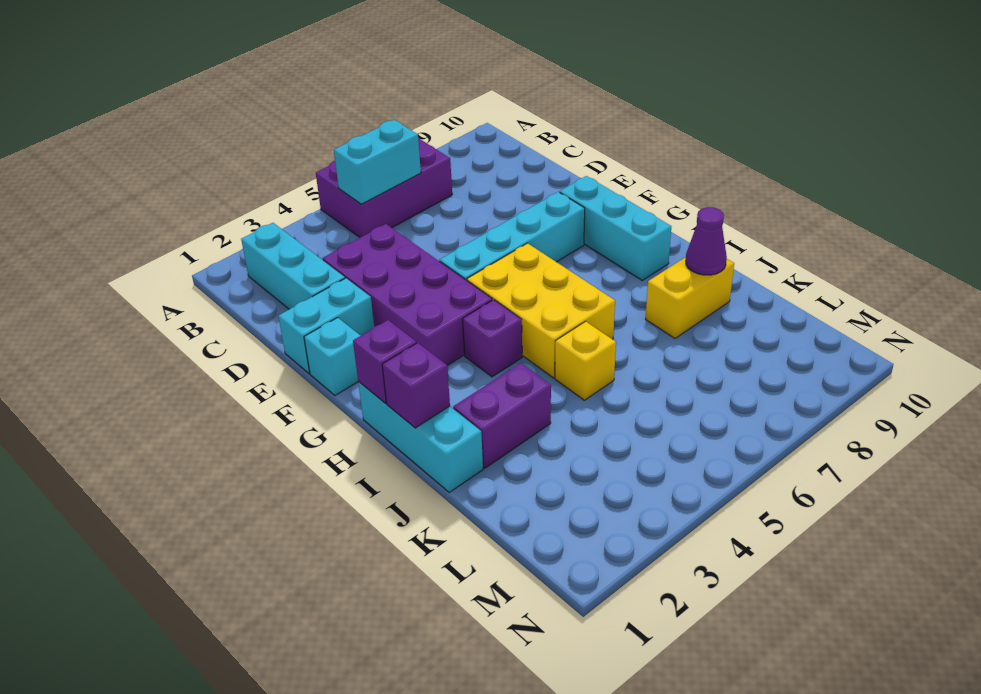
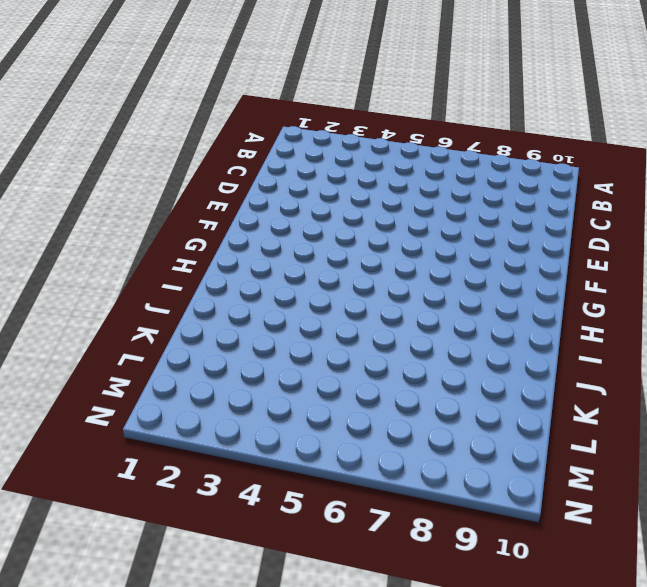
none -> purple 2x3 brick [316,138,452,237]
none -> cyan 1x3 brick [241,223,345,309]
none -> purple 2x4 brick [323,224,492,365]

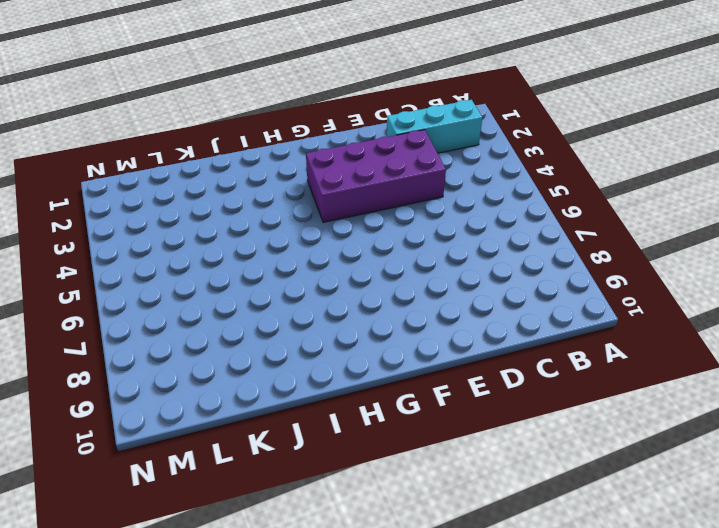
none -> purple 2x3 brick [316,138,452,237]
none -> cyan 1x2 brick [278,278,374,373]
none -> cyan 1x1 brick [304,318,361,395]

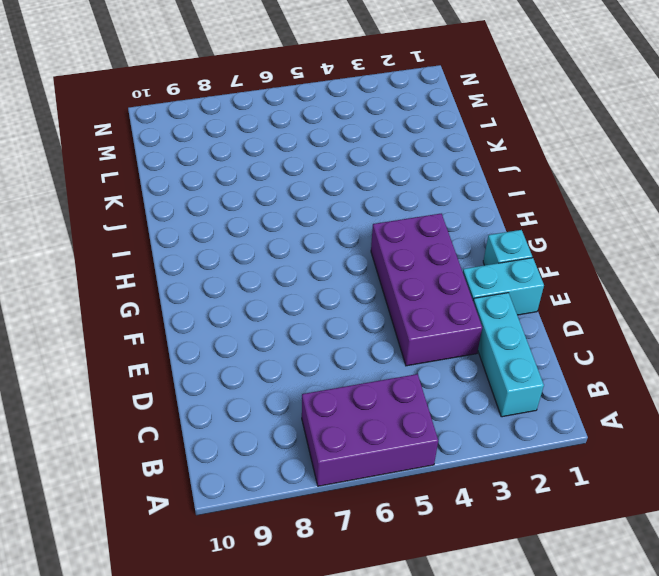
none -> cyan 1x4 brick [439,192,585,280]
none -> cyan 1x3 brick [560,176,671,280]
none -> yellow 2x3 brick [467,243,615,378]

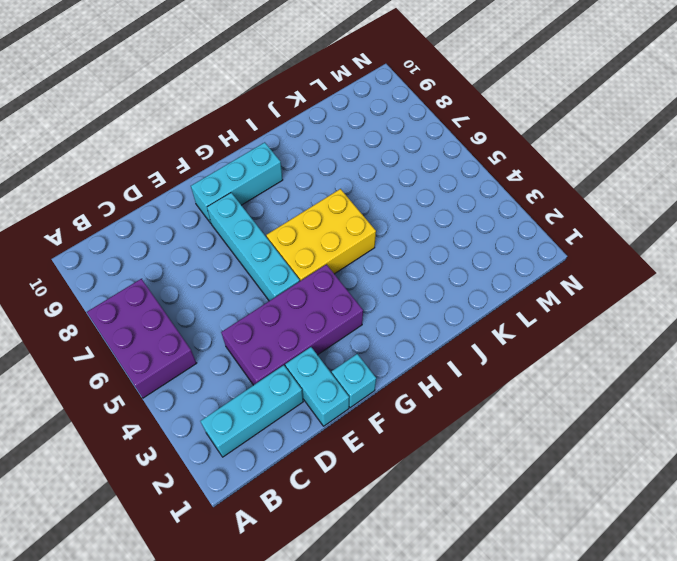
none -> cyan 1x3 brick [358,382,483,492]
none -> purple 1x1 brick [463,300,522,377]
none -> purple 1x2 brick [453,363,551,468]

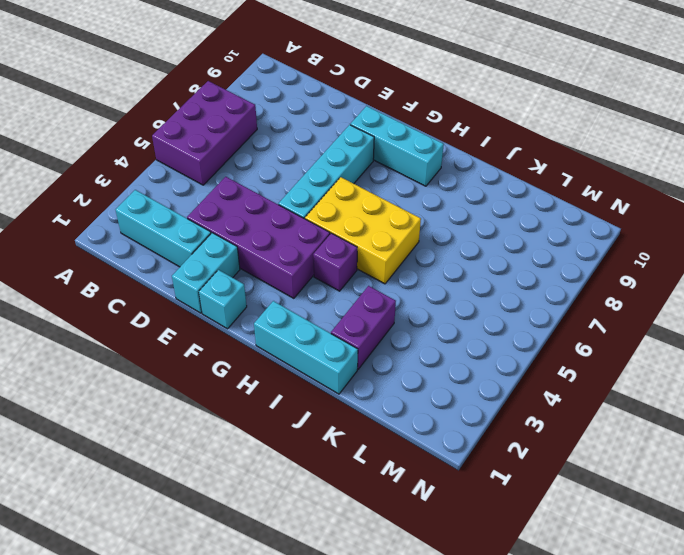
none -> yellow 1x1 brick [555,321,616,400]
none -> yellow 1x2 brick [646,257,734,338]
none -> cyan 1x2 brick [334,120,421,204]

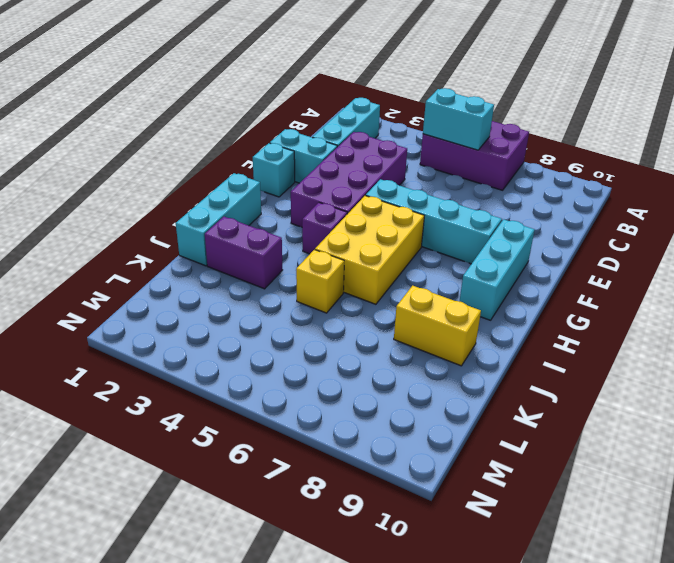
none -> purple 1x1 brick [353,320,416,403]
none -> purple 1x1 brick [382,343,450,428]
none -> purple 1x1 cone [686,207,727,275]

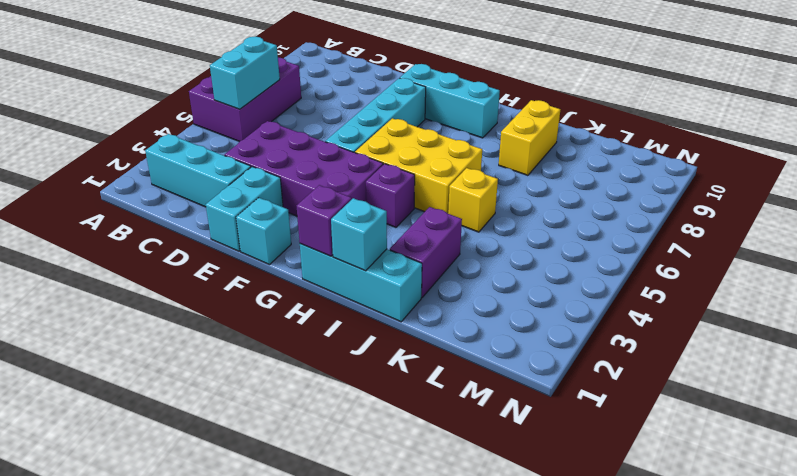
cyan 1x1 brick [331,198,387,271] -> purple 1x1 brick [382,343,450,428]
none -> purple 1x1 cone [686,207,727,275]

